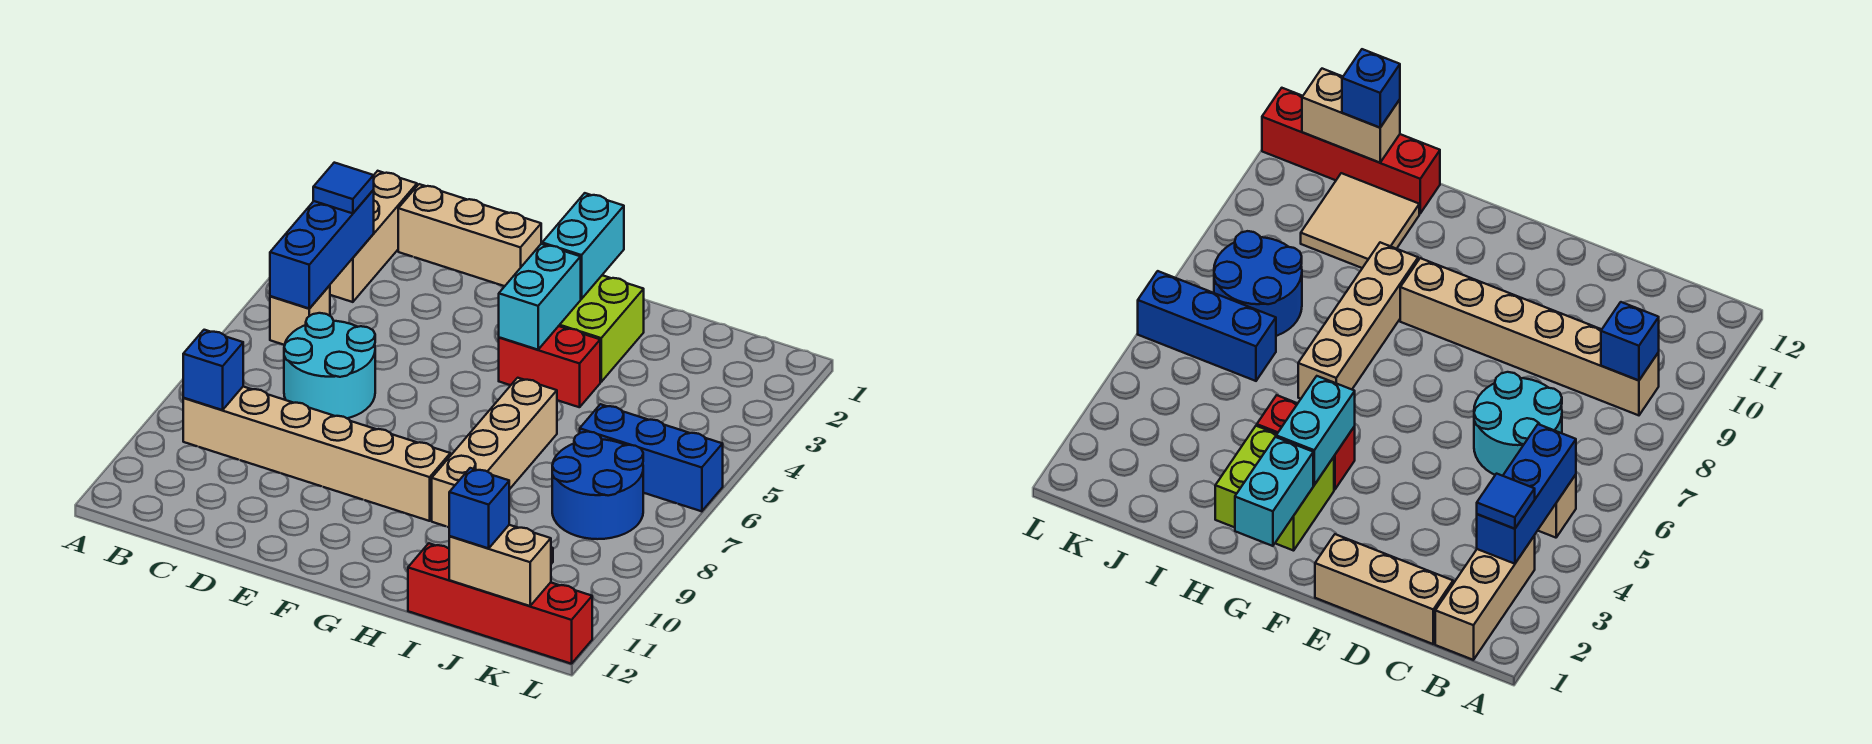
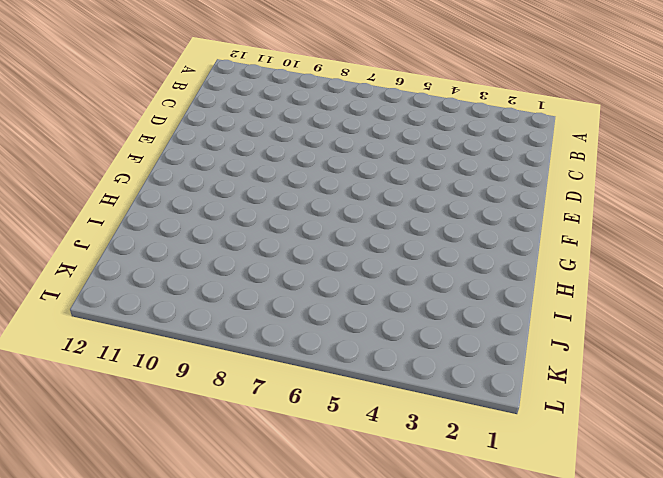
none -> tan 1x3 brick [330,171,417,302]
none -> tan 1x1 brick [270,285,330,345]
none -> tan 1x6 brick [183,387,450,521]

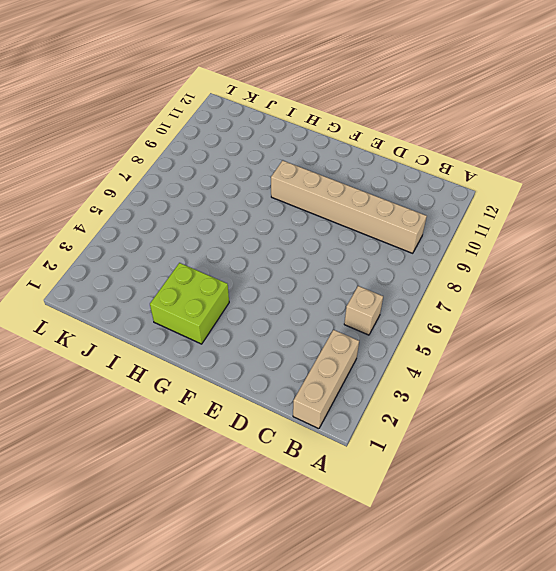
none -> tan 1x3 brick [398,184,541,286]
none -> cyan 2x2 round brick [284,313,375,418]
none -> red 1x2 brick [499,326,600,407]

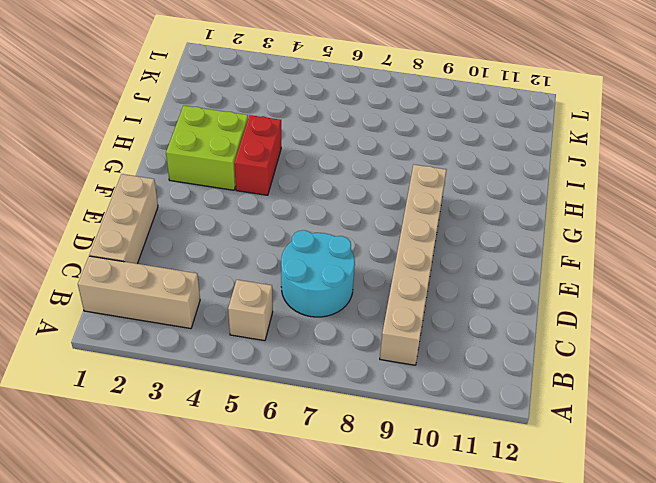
none -> tan 1x4 brick [432,378,557,527]
none -> tan 2x2 tile [1301,173,1419,268]
none -> red 1x4 brick [408,543,592,664]

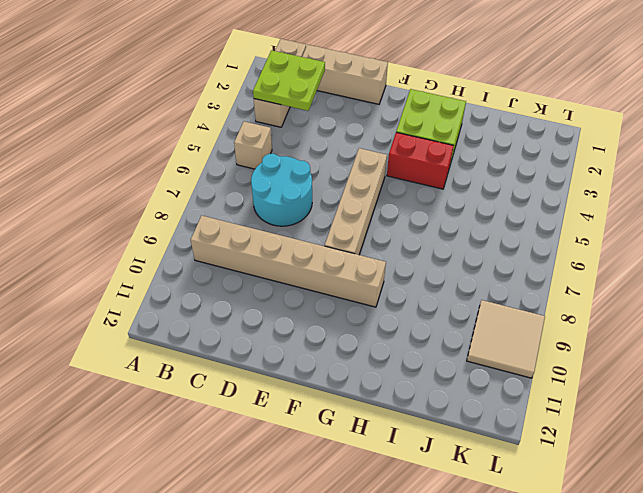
lime 2x2 plate [253,50,325,111] -> blue 1x3 brick [270,190,374,309]
tan 1x4 brick [325,148,387,255] -> tan 1x4 brick moved to [432,378,557,527]
tan 2x2 tile [467,300,545,378] -> tan 2x2 tile moved to [1301,173,1419,268]
none -> red 1x4 brick [408,543,592,664]
none -> blue 1x3 brick [580,404,723,511]
none -> blue 2x2 round brick [552,432,643,539]

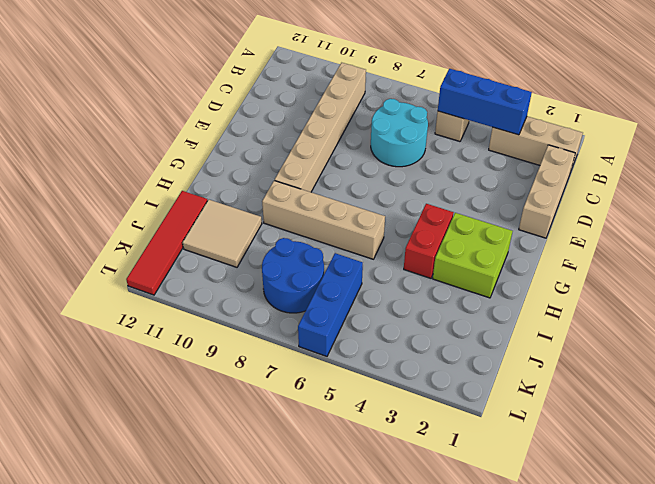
red 1x4 tile [126,191,208,295] -> red 1x4 brick [408,543,592,664]
none -> blue 1x1 brick [183,330,243,410]
none -> cyan 1x2 brick [542,193,624,299]
none -> cyan 1x2 brick [499,244,581,350]

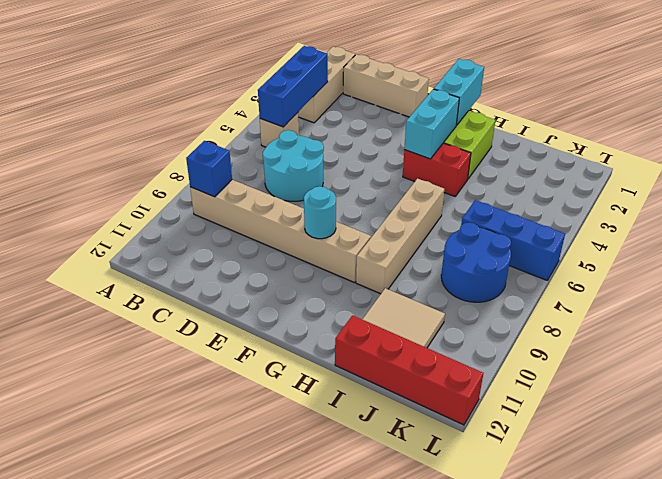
cyan 1x1 round brick [304,186,336,239] -> none
none -> tan 1x2 brick [449,525,551,606]
none -> blue 1x1 tile [313,163,374,213]
none -> blue 1x1 brick [449,468,509,548]

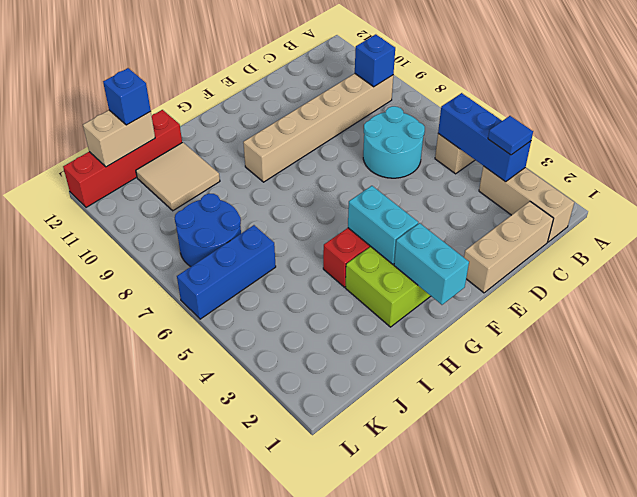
none -> tan 1x4 brick [432,378,557,527]

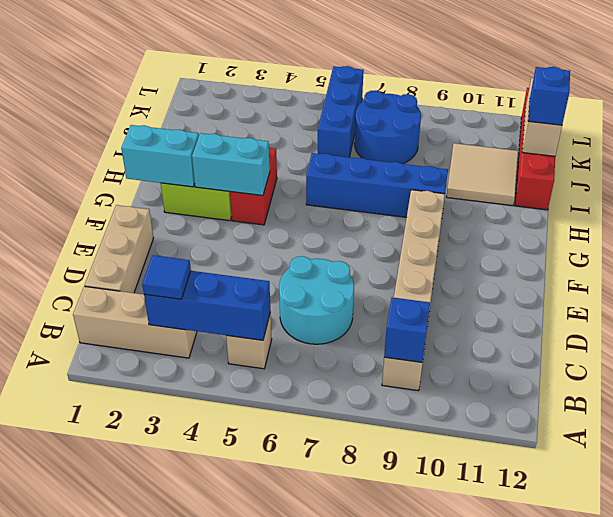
blue 1x4 brick [306,153,448,217] -> tan 1x4 brick [432,378,557,527]

